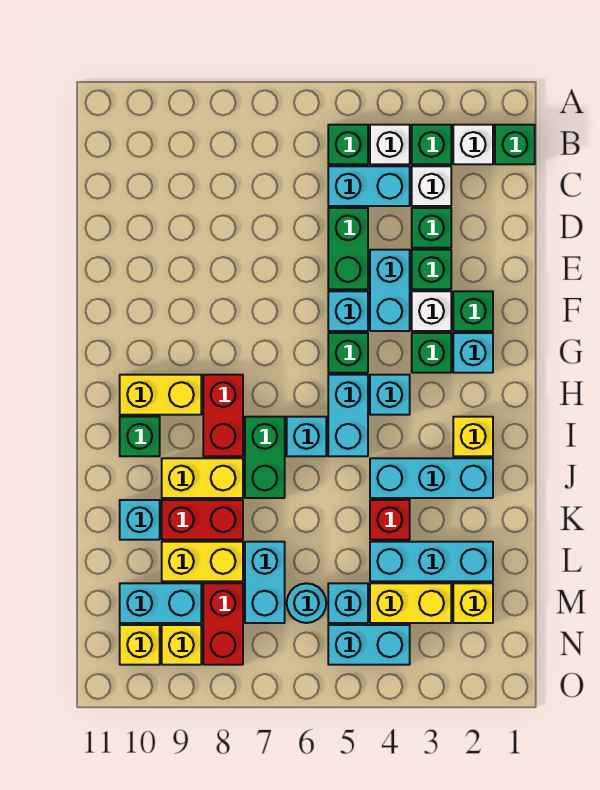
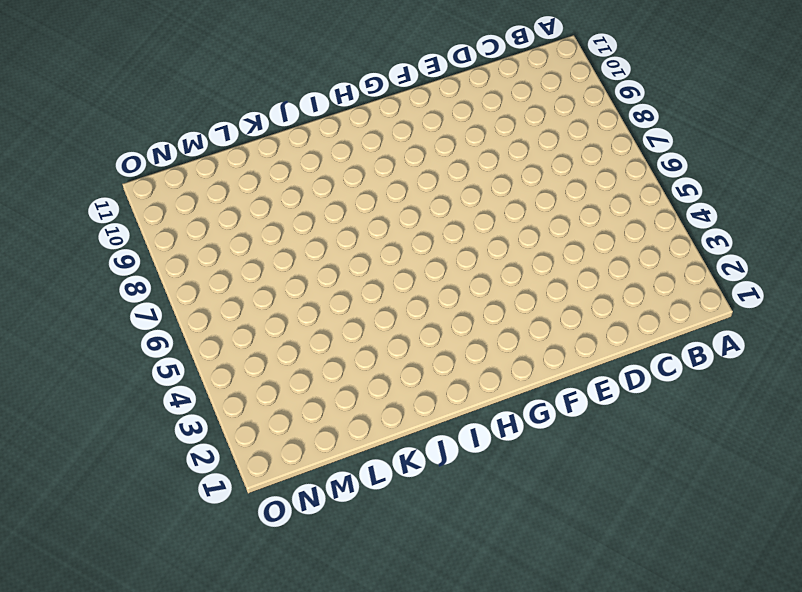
none -> green 1x1 brick [495,125,535,164]
none -> white 1x1 brick [453,125,493,164]
none -> green 1x1 brick [412,125,451,164]
none -> white 1x1 brick [370,125,410,164]

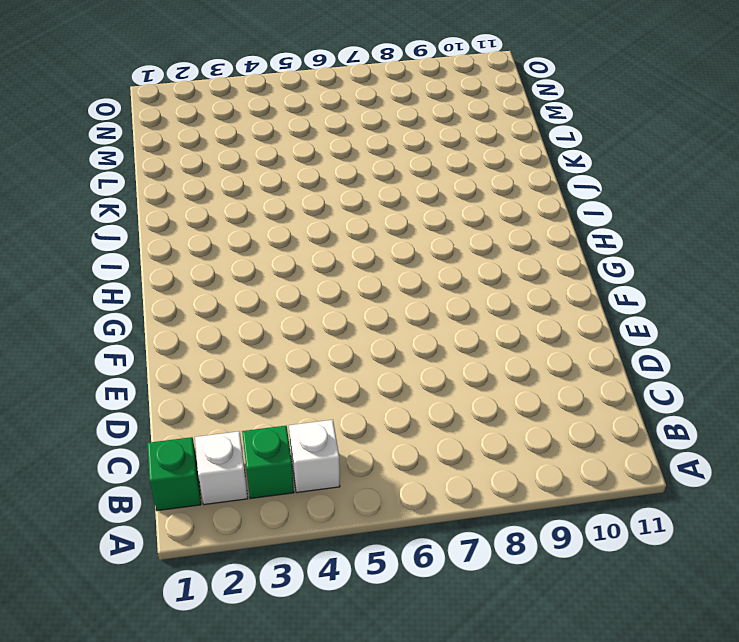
none -> green 1x1 brick [328,125,368,164]
none -> white 1x1 brick [412,166,451,206]
none -> cyan 1x2 brick [328,166,410,206]
none -> green 1x1 brick [412,208,451,248]

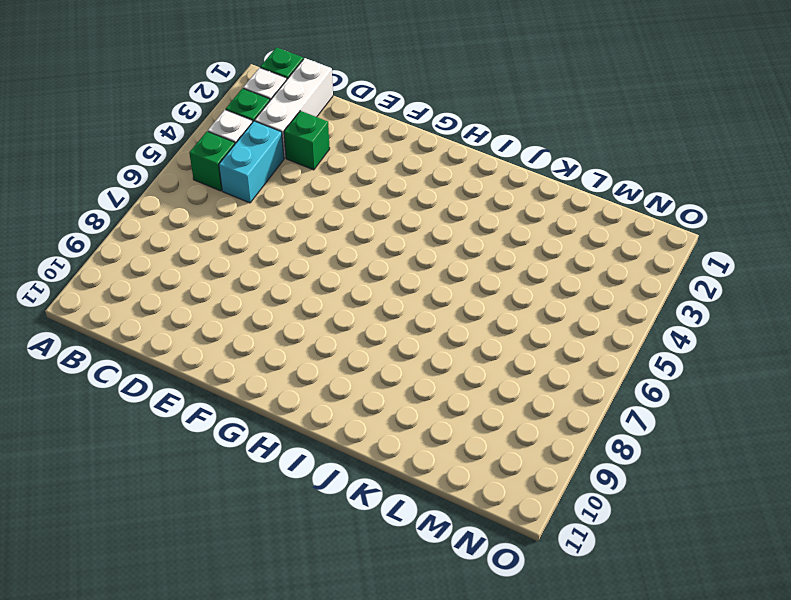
white 1x3 brick [255,58,333,158] -> white 1x1 brick [412,166,451,206]
none -> green 1x2 brick [328,208,368,289]
none -> green 1x1 brick [412,250,451,289]
none -> cyan 1x2 brick [370,250,410,331]
none -> green 1x1 brick [453,291,493,331]

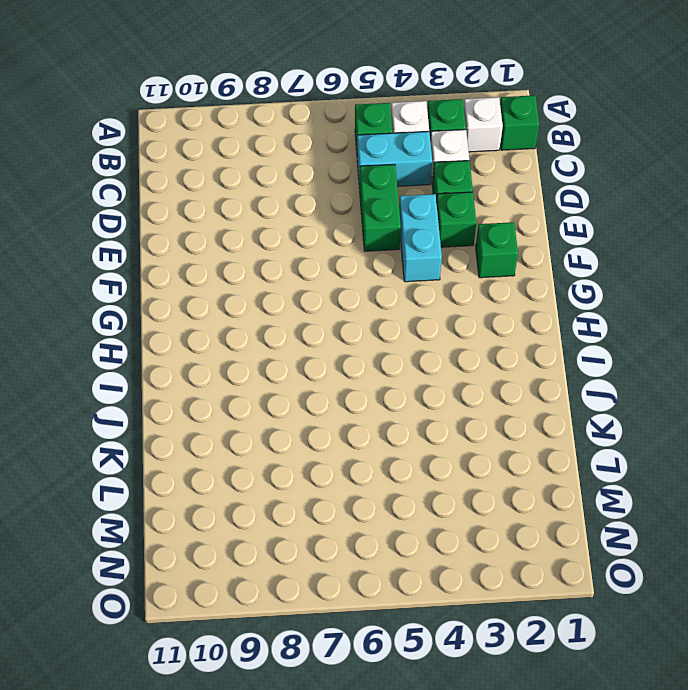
none -> white 1x1 brick [412,291,451,331]
none -> cyan 1x1 brick [328,291,368,331]
none -> cyan 1x1 brick [453,333,493,373]
none -> green 1x1 brick [412,333,451,373]

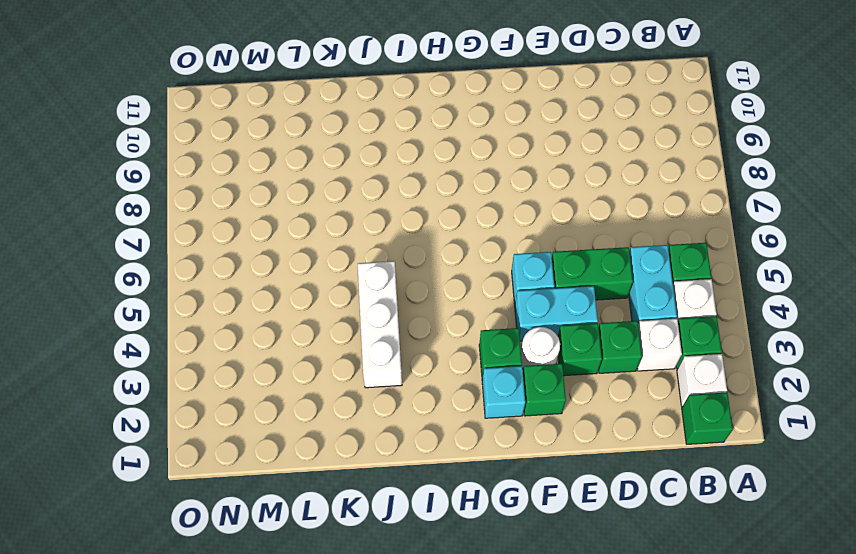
white 1x1 round brick [521,327,560,369] -> white 1x1 brick [412,291,451,331]
white 1x3 brick [358,261,402,388] -> cyan 1x3 brick [370,458,493,498]
none -> green 1x1 brick [328,333,368,373]
none -> cyan 1x1 brick [370,375,410,415]
none -> cyan 1x2 brick [328,375,368,456]
none -> red 1x2 brick [203,375,243,456]

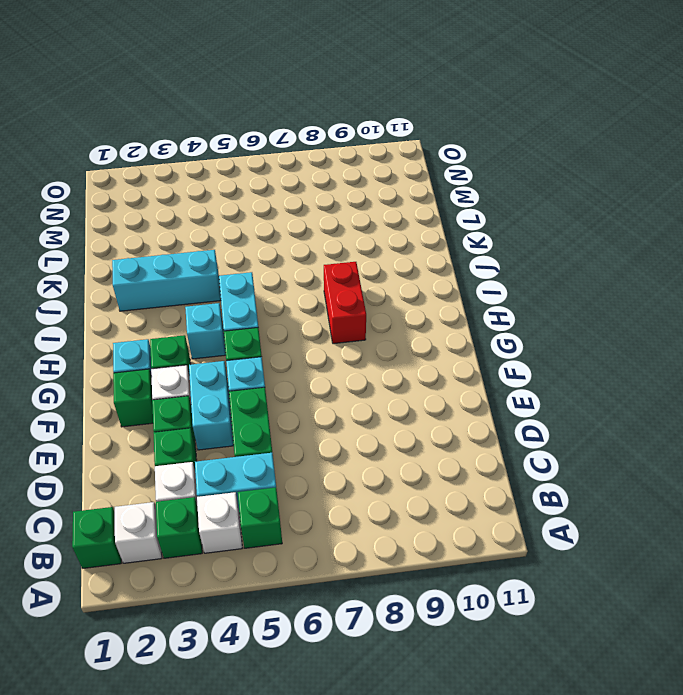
none -> yellow 1x2 brick [120,375,201,415]
none -> yellow 1x1 brick [453,417,493,456]
none -> cyan 1x1 brick [287,417,326,456]
none -> green 1x2 brick [245,417,285,498]

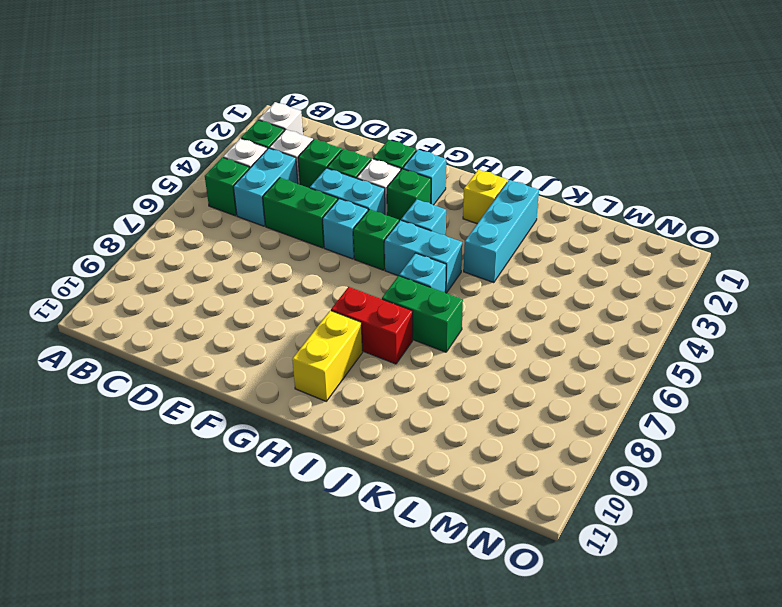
none -> green 1x1 brick [495,125,535,164]
none -> green 1x1 brick [120,417,160,456]
none -> yellow 1x2 brick [162,458,243,498]
none -> red 1x1 brick [370,500,410,540]

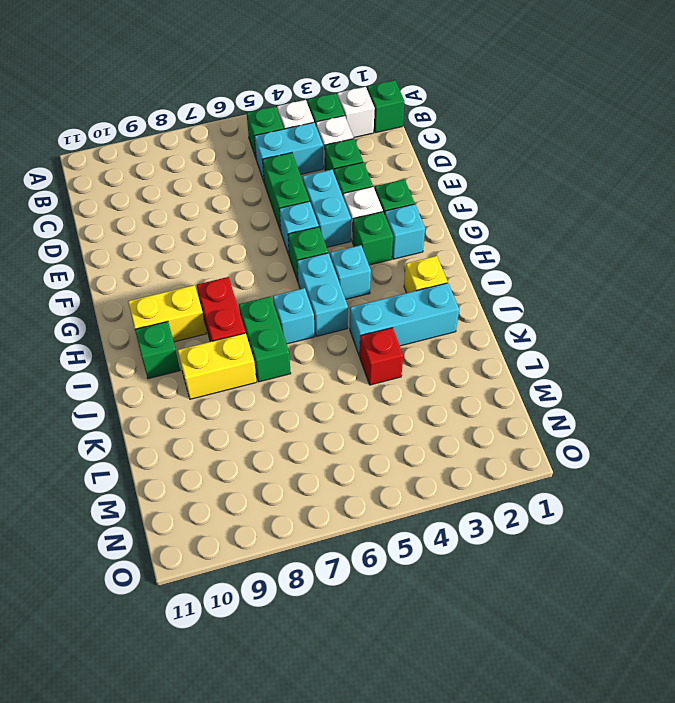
none -> red 1x2 brick [162,500,243,540]
none -> cyan 1x1 brick [120,500,160,540]
none -> cyan 1x3 brick [370,542,493,581]
none -> cyan 1x2 brick [245,542,285,623]

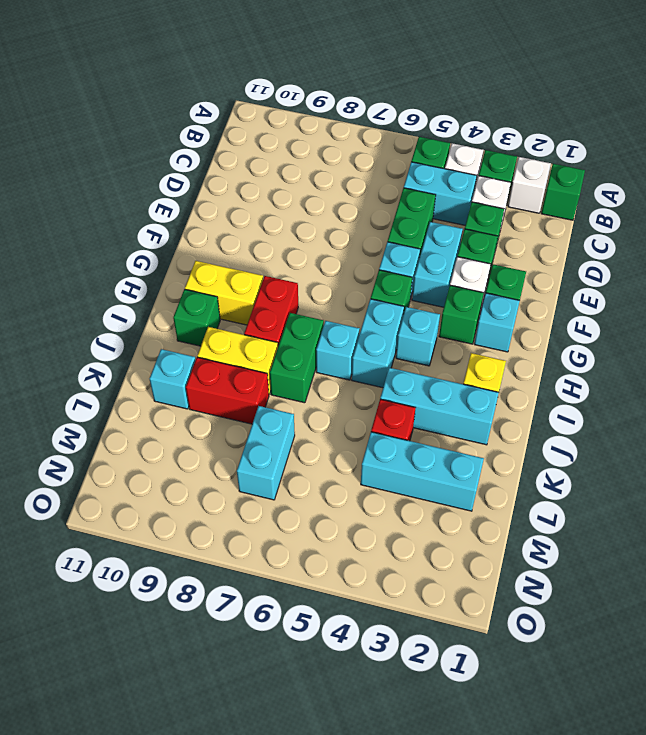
none -> yellow 1x2 brick [162,542,243,581]
none -> yellow 1x1 brick [453,583,493,623]
none -> yellow 1x2 brick [370,583,451,623]
none -> cyan 1x1 brick [328,583,368,623]

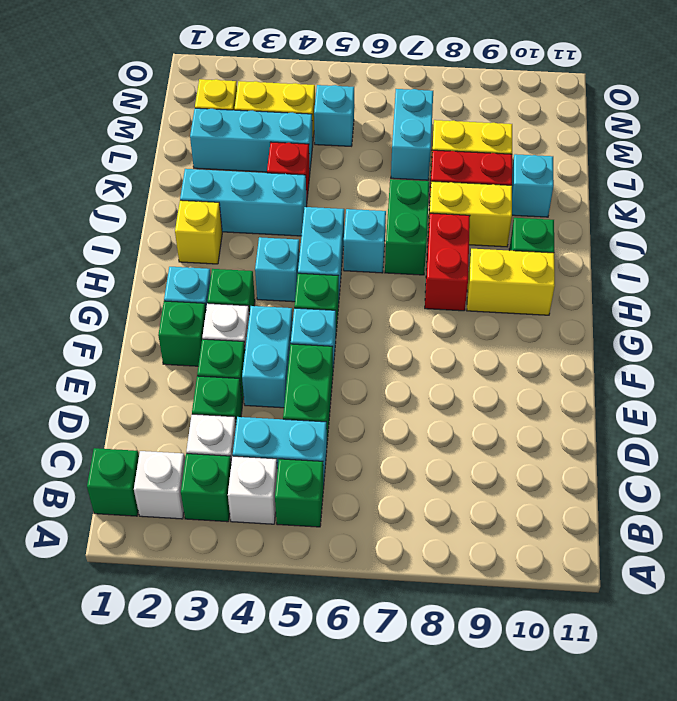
none -> cyan 1x1 round brick [287,583,326,623]
none -> red 1x2 brick [203,583,243,665]
none -> cyan 1x2 brick [120,583,201,623]
none -> cyan 1x2 brick [328,625,410,665]

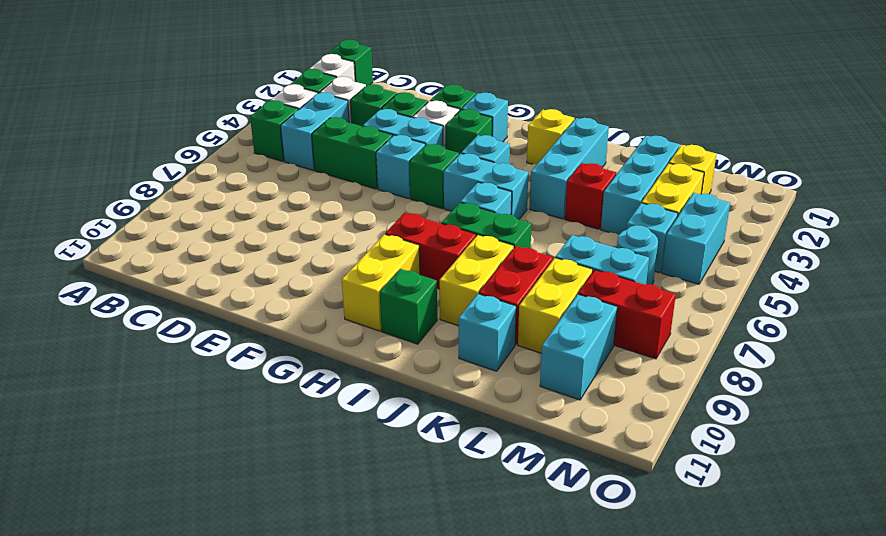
none -> yellow 1x1 brick [162,625,201,665]
none -> yellow 1x1 brick [120,625,160,665]

